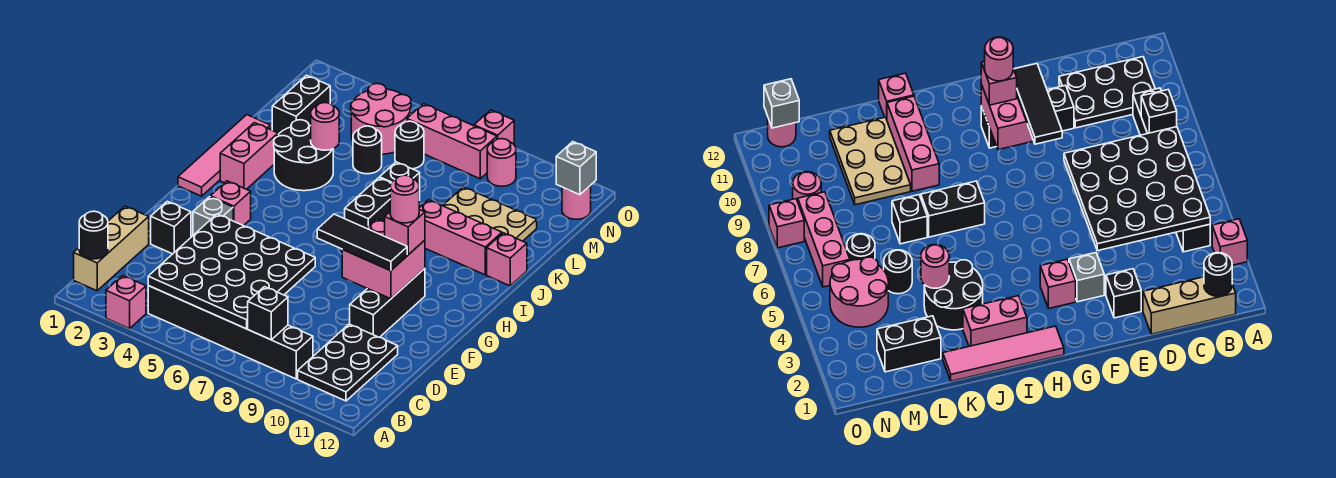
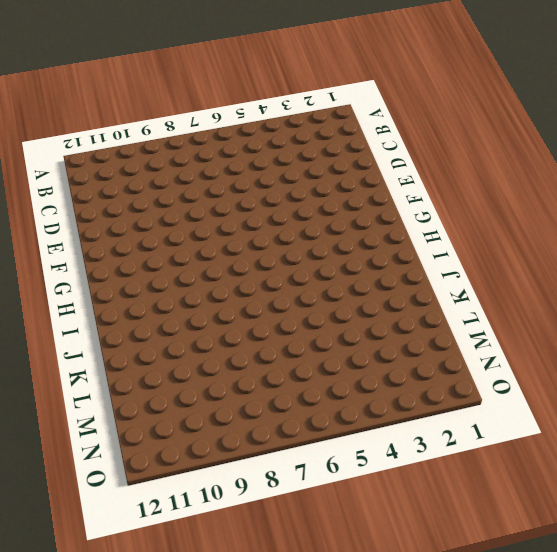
none -> pink 1x1 brick [106,275,146,329]
none -> tan 1x3 brick [74,206,149,291]
none -> black 1x6 brick [148,286,313,379]
none -> black 2x3 plate [298,324,398,401]

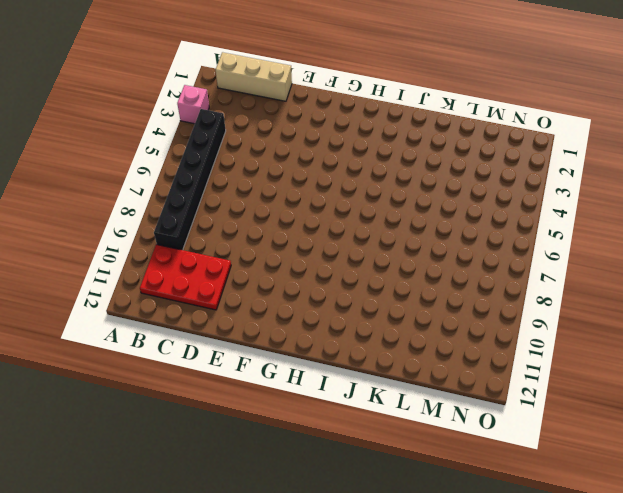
red 2x3 plate [140,244,231,310] -> black 2x3 plate [298,324,398,401]
none -> black 1x1 brick [151,201,191,254]
none -> black 1x3 brick [350,268,425,337]
none -> grey 1x1 brick [193,197,233,235]
none -> pink 1x1 brick [210,181,251,226]

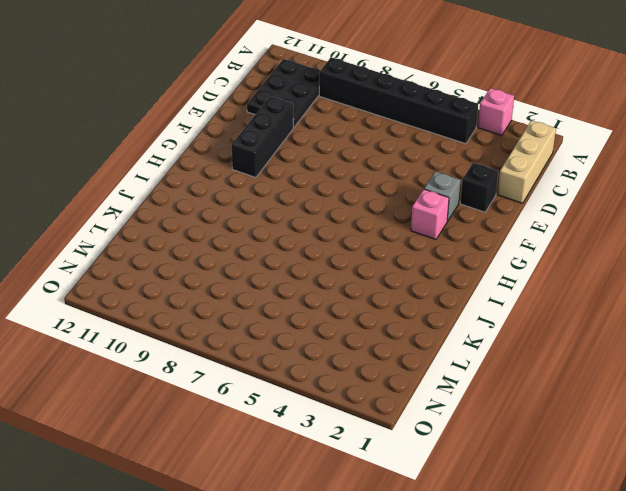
none -> pink 1x4 tile [178,115,270,196]
none -> pink 1x2 brick [220,123,278,189]
none -> black 1x2 brick [345,178,391,228]
none -> black 2x2 round brick [274,120,333,191]

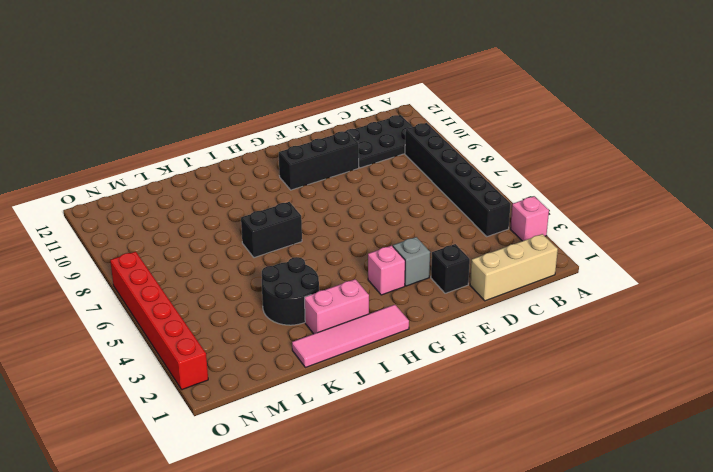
red 1x6 brick [110,252,208,390] -> none
none -> pink 1x3 brick [419,200,502,275]
none -> pink 1x1 brick [487,233,527,286]
none -> black 1x1 brick [380,162,420,200]
none -> tan 2x3 plate [443,187,537,241]

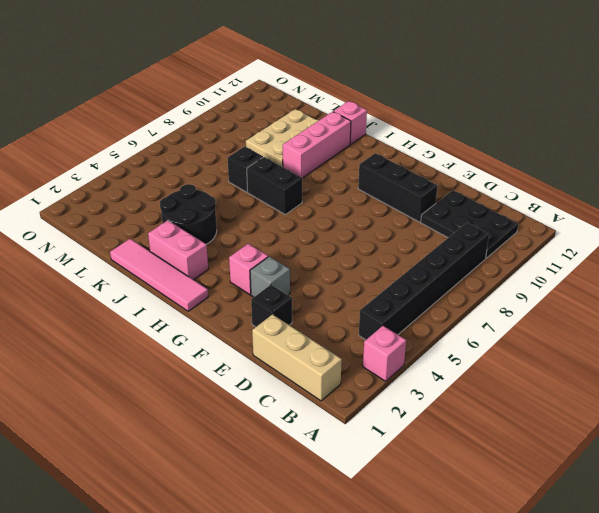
none -> black 1x2 brick [272,75,330,134]
none -> black 1x1 round brick [353,126,382,174]
none -> pink 2x2 round brick [351,84,411,154]
none -> black 1x1 round brick [395,121,424,169]

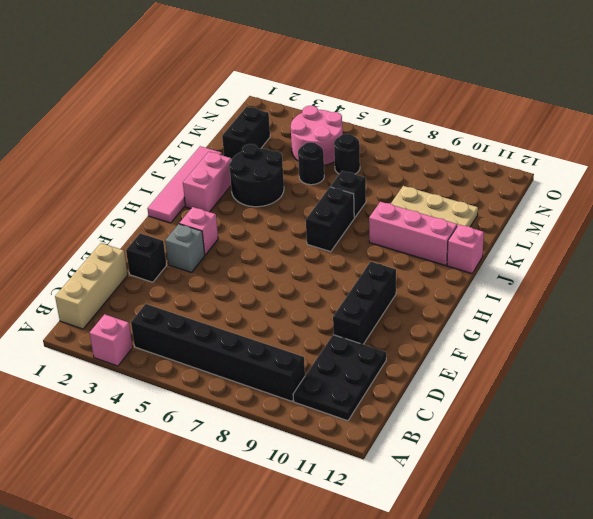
none -> pink 1x3 brick [407,104,497,179]
none -> pink 1x1 round brick [487,139,516,186]
none -> pink 1x1 round brick [562,185,591,219]
none -> pink 1x1 brick [474,110,514,144]

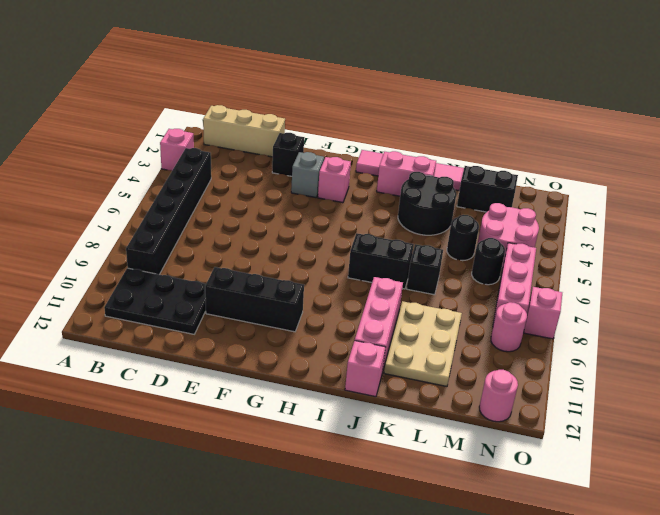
none -> black 1x1 round brick [79,211,108,259]
none -> black 4x4 plate [148,214,315,329]
none -> black 1x1 brick [248,287,288,340]
none -> pink 2x2 brick [342,219,425,299]

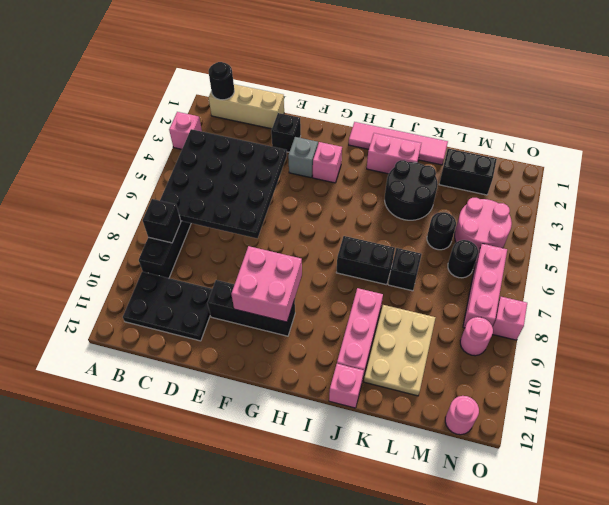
none -> pink 1x1 round brick [311,103,339,150]
none -> grey 1x1 brick [556,142,596,195]
none -> black 1x3 tile [317,214,407,271]
none -> pink 1x1 brick [385,210,425,255]

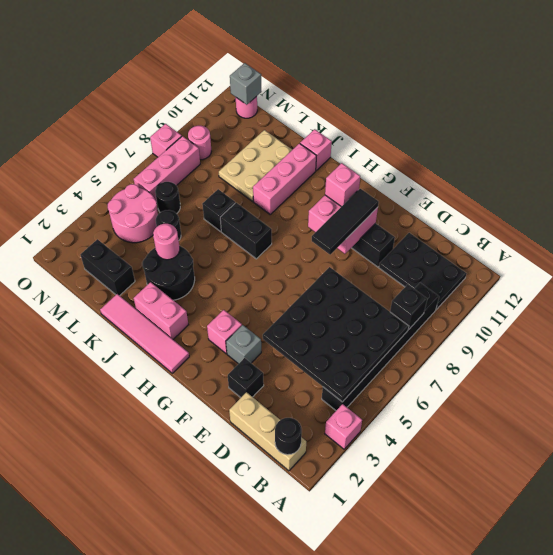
none -> pink 1x1 round brick [390,175,419,223]

